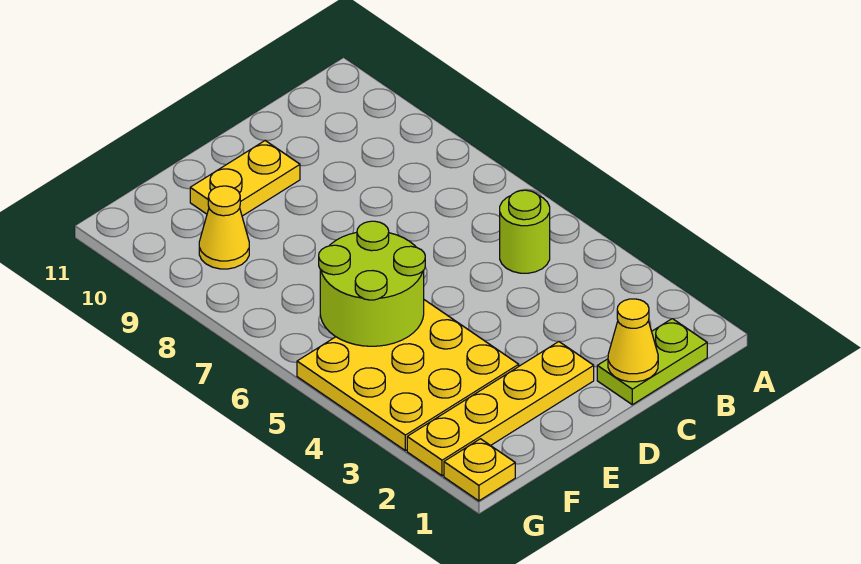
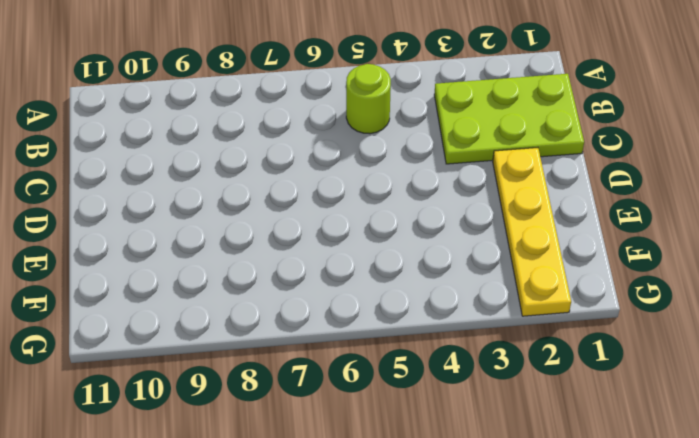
lime 2x3 plate [434,74,584,164] -> lime 1x2 plate [597,319,707,405]
none -> yellow 1x2 plate [190,141,300,216]
none -> yellow 3x3 plate [297,300,519,451]

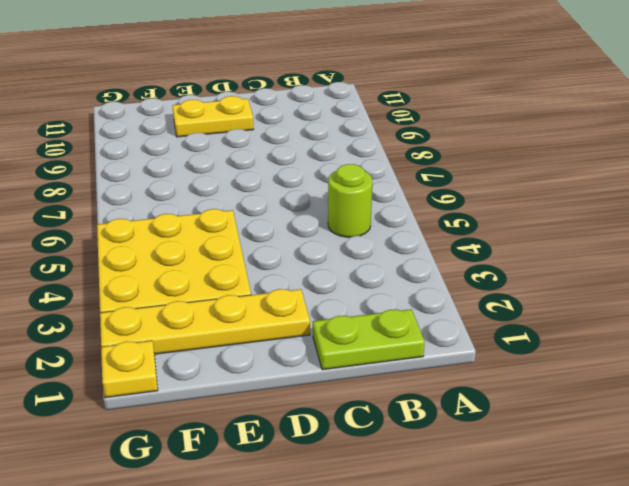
none -> yellow 1x1 cone [199,186,249,269]
none -> yellow 1x1 cone [608,299,658,382]

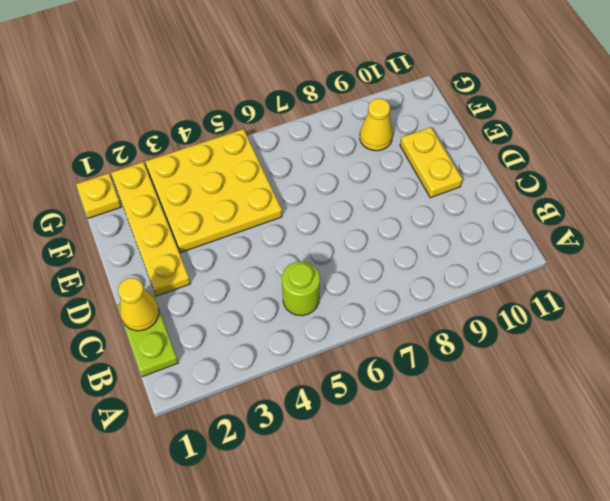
none -> lime 2x2 round brick [319,221,425,346]

